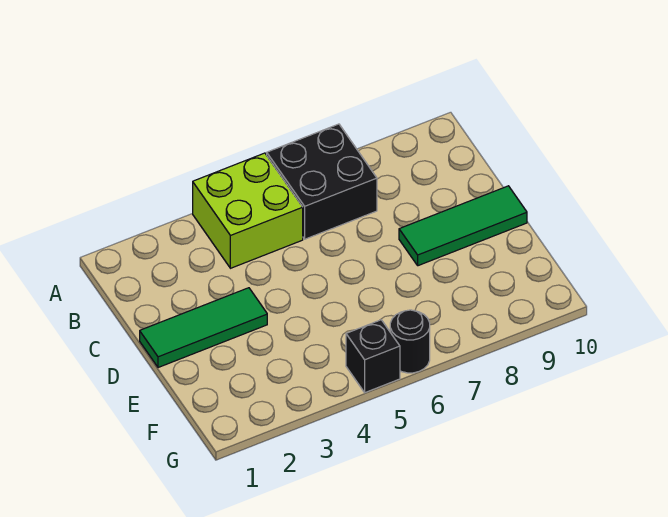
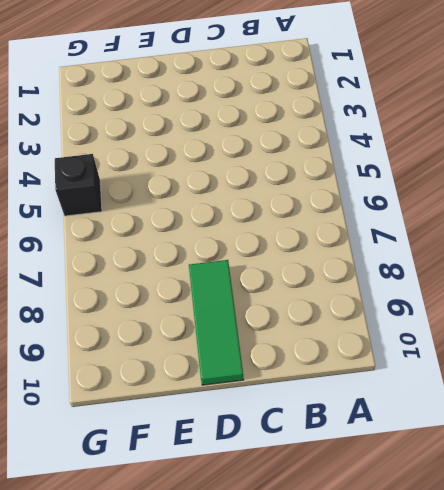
none -> lime 2x2 brick [193,153,303,268]
none -> black 2x2 brick [267,124,377,239]

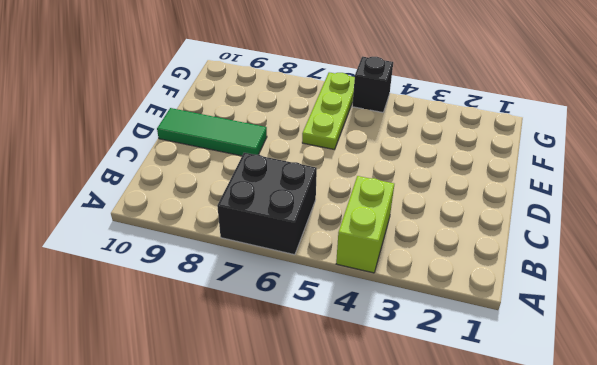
lime 1x2 brick [336,176,394,273] -> lime 2x2 brick [193,153,303,268]
lime 1x3 plate [302,72,355,149] -> black 1x1 round brick [390,310,430,373]
none -> green 1x3 tile [140,288,267,368]

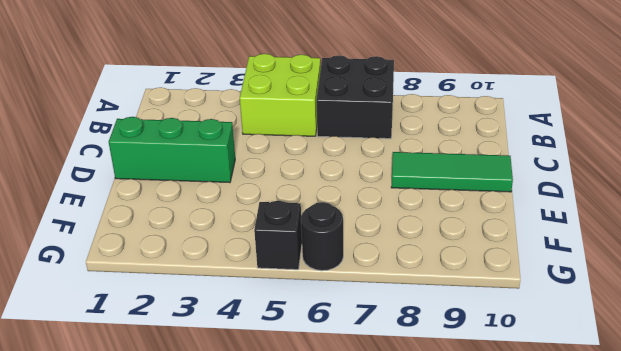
green 1x3 brick [109,117,235,183] -> green 1x3 tile [140,288,267,368]

